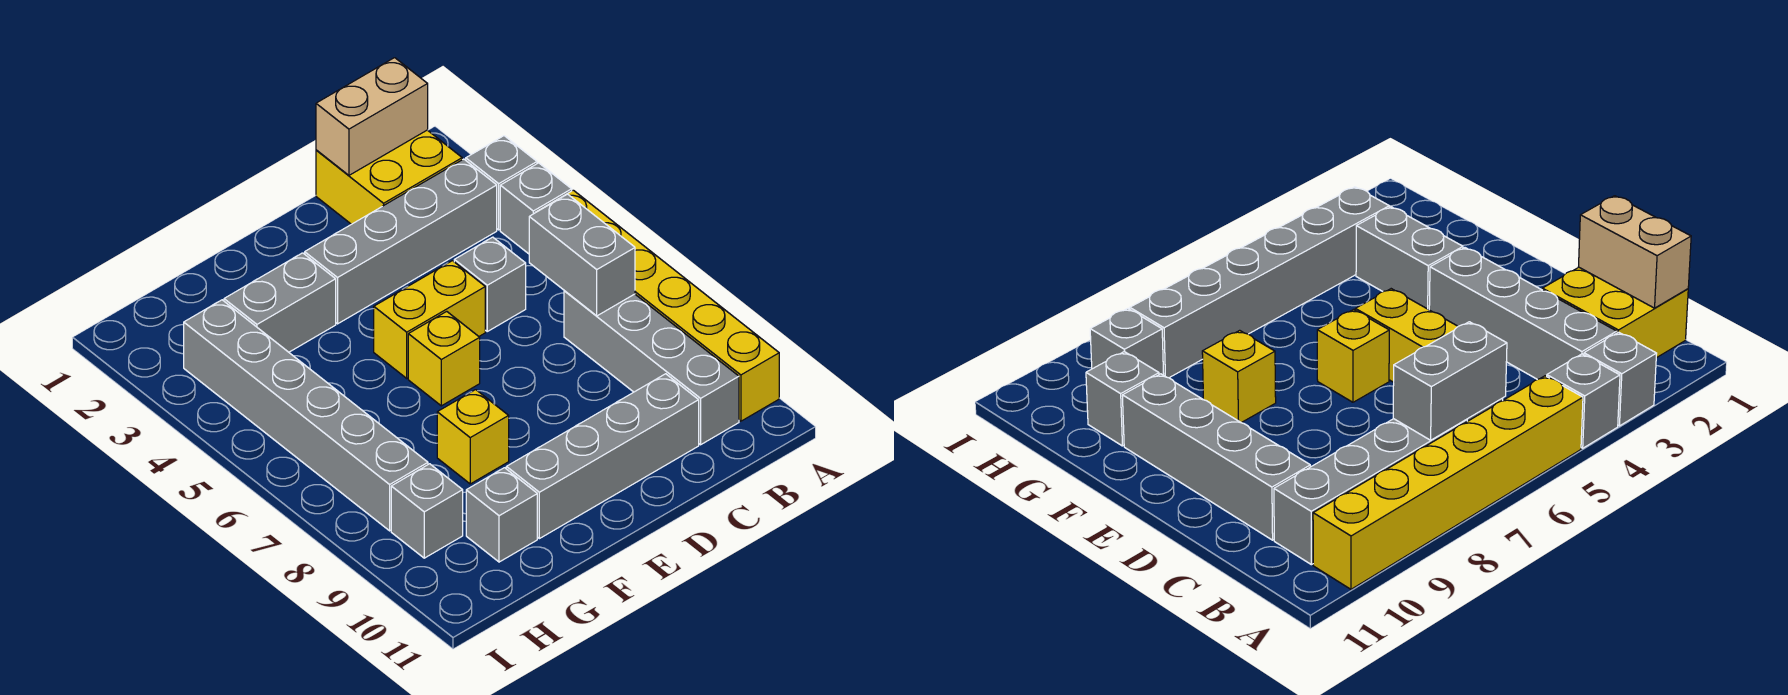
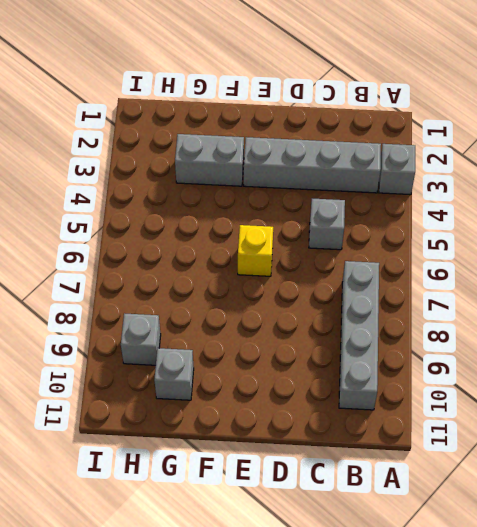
none -> grey 1x1 brick [500,163,572,254]
none -> yellow 1x6 brick [535,190,779,421]
none -> yellow 2x2 brick [316,130,462,224]

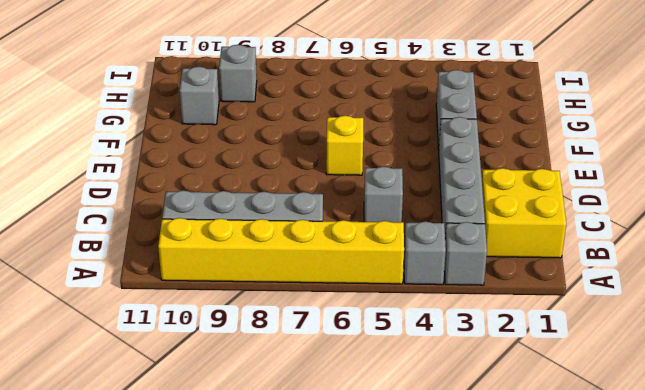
none -> grey 1x4 brick [506,374,699,539]
none -> yellow 1x2 brick [374,261,485,378]
none -> yellow 1x1 brick [437,390,509,484]

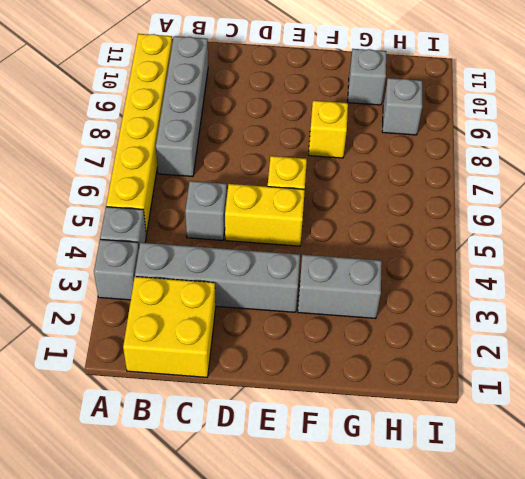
none -> grey 1x4 brick [506,374,699,539]
none -> grey 1x6 brick [184,300,428,531]
none -> tan 1x2 brick [316,58,428,175]

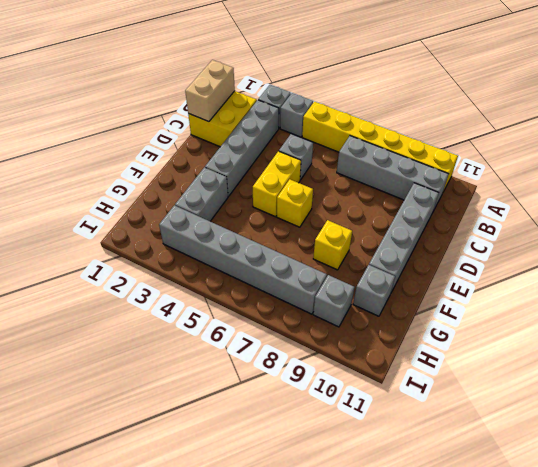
none -> grey 1x2 brick [529,194,635,316]

